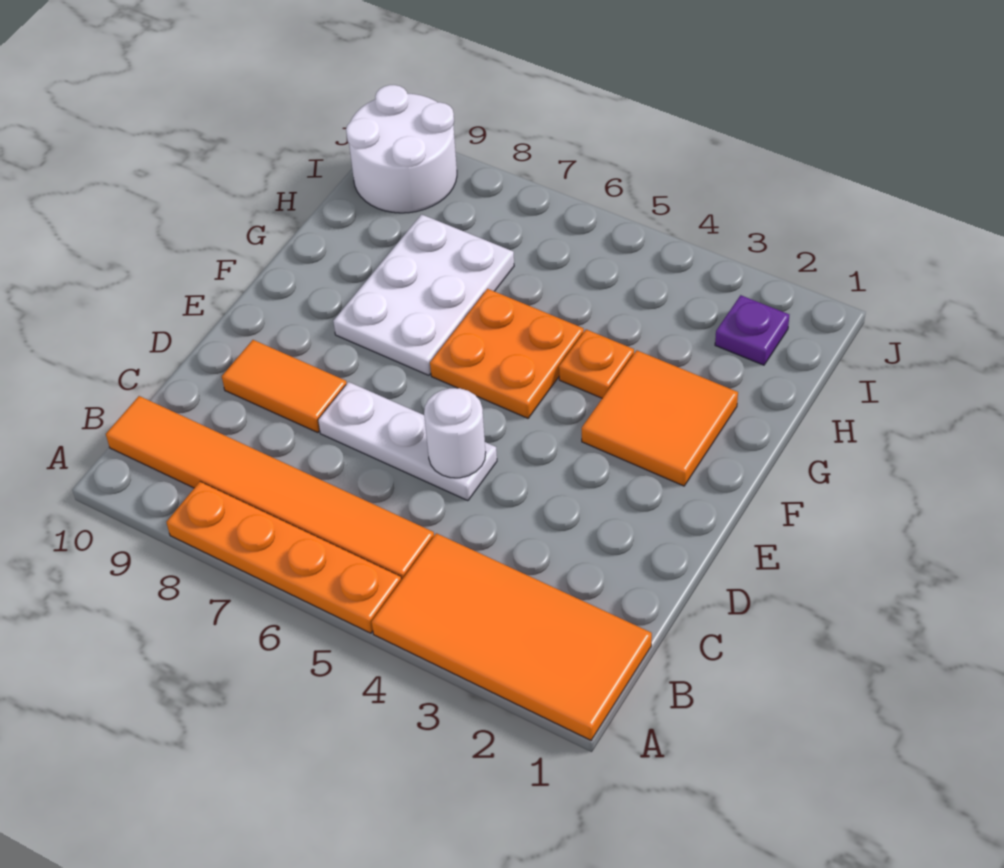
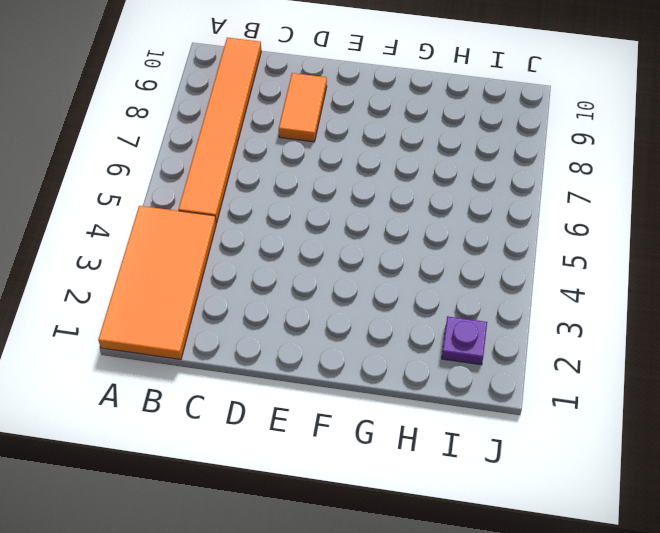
none -> orange 1x4 plate [166,482,401,633]
none -> white 1x3 plate [318,382,497,501]
none -> orange 2x2 tile [582,350,738,486]

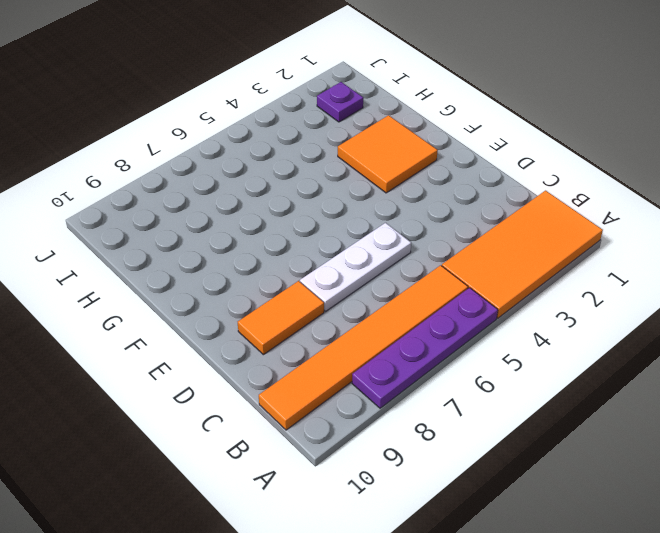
purple 1x4 plate [352,288,498,408] -> orange 1x4 plate [166,482,401,633]
none -> orange 2x2 plate [430,289,584,418]
none -> white 2x3 plate [333,214,514,375]
none -> orange 1x1 plate [559,329,634,398]

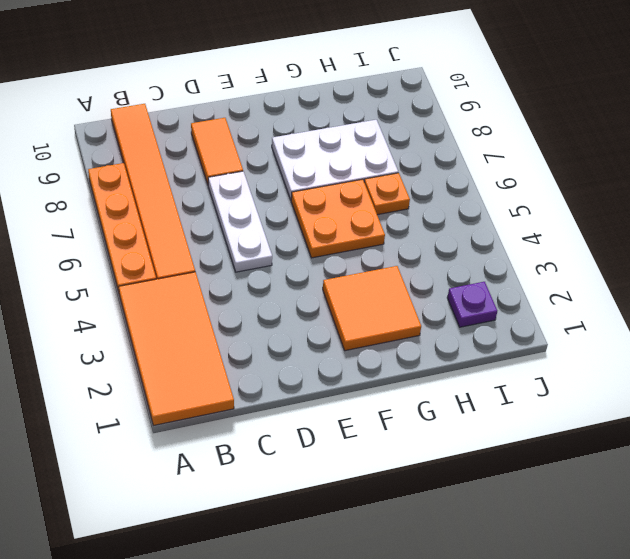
orange 1x1 plate [364,173,410,215] -> orange 1x1 plate moved to [559,329,634,398]
none -> white 2x2 round brick [346,85,457,213]
none -> white 1x1 round brick [424,388,486,478]

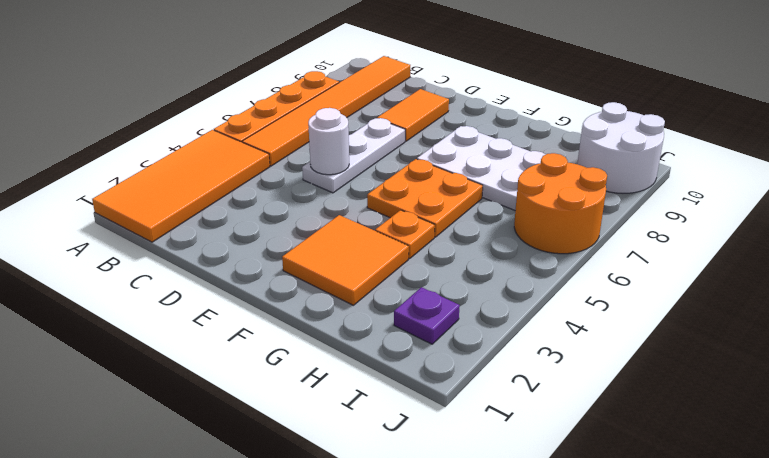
orange 2x2 round brick [514,153,607,254] -> none

